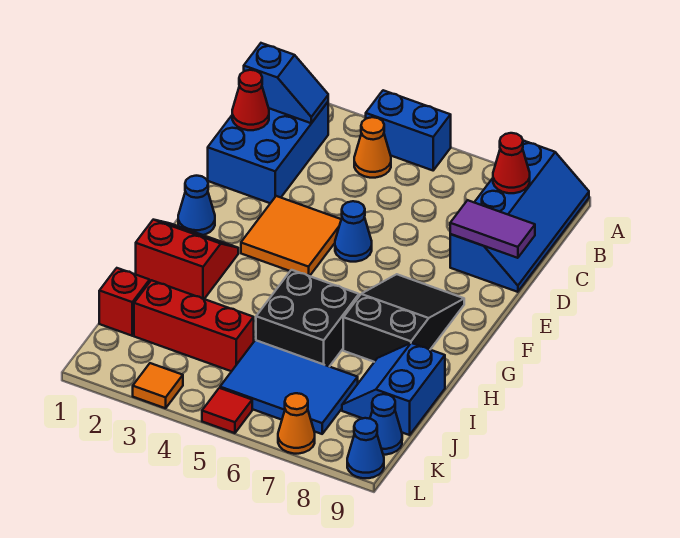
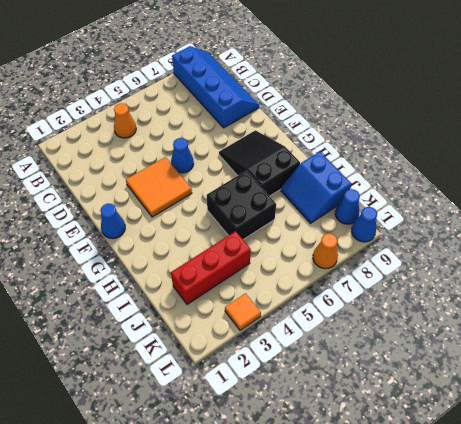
none -> blue 1x2 brick [366,90,451,170]
none -> blue 2x3 brick [208,102,328,203]
none -> red 2x2 slope [136,220,238,299]

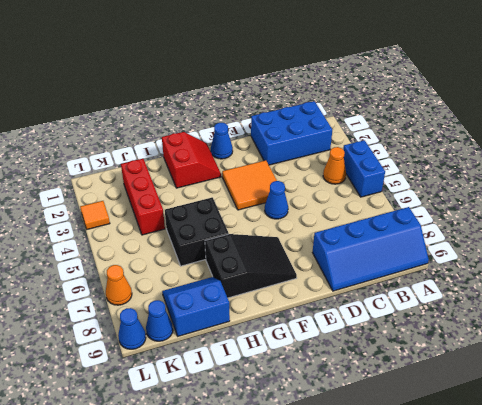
none -> red 1x1 brick [99,268,150,336]
none -> blue 2x3 tile [220,340,358,434]
none -> red 1x1 tile [202,388,252,433]

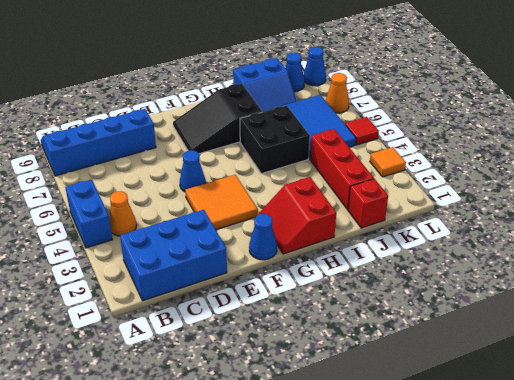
none -> blue 1x2 slope [244,43,328,123]
none -> red 1x1 cone [493,133,530,193]
none -> red 1x1 cone [232,70,269,130]

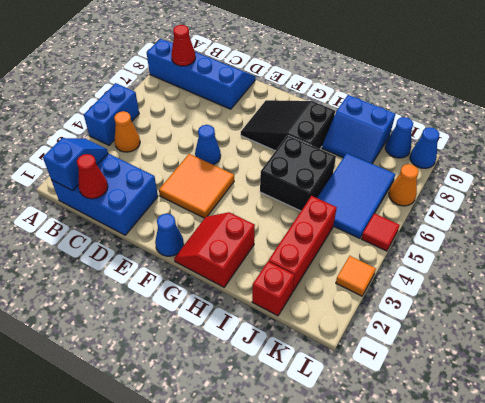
none -> purple 1x2 tile [450,200,535,258]

